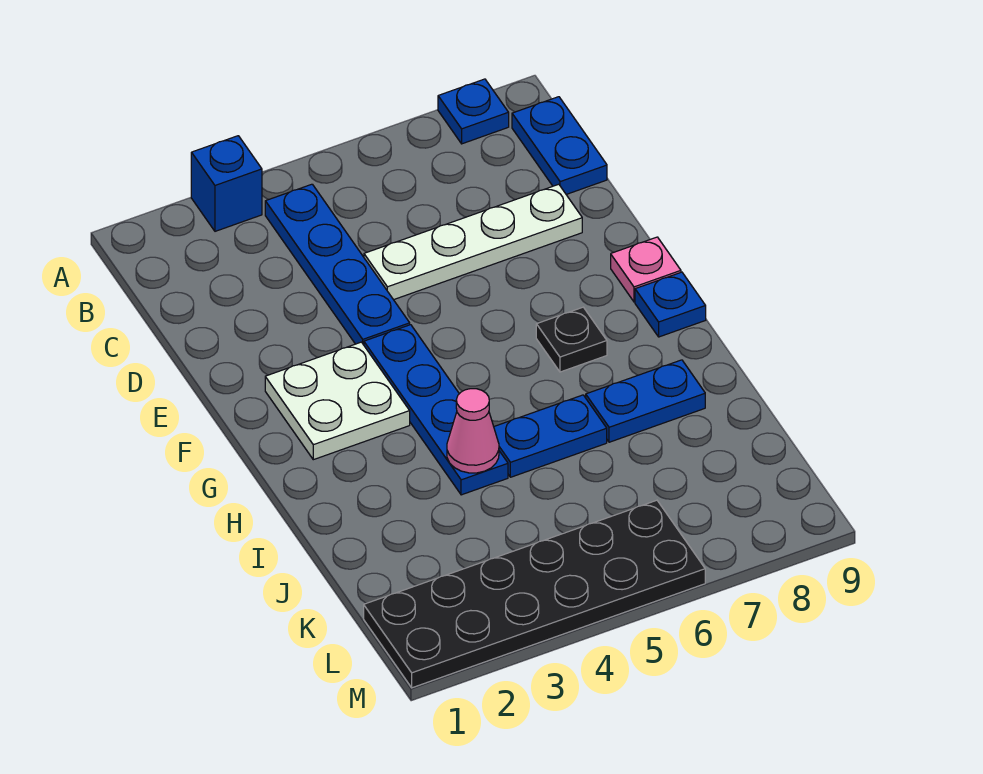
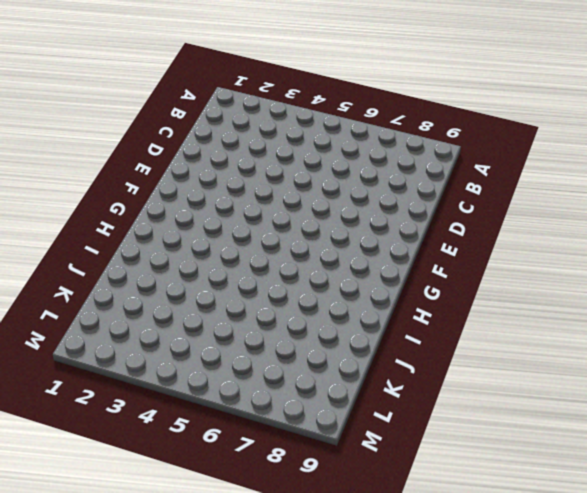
none -> blue 1x1 brick [191,136,262,231]
none -> blue 1x1 plate [438,79,509,144]
none -> blue 1x4 plate [265,184,410,345]

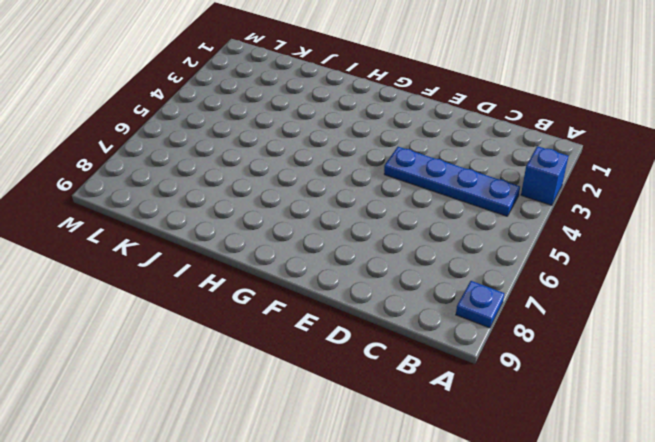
none -> blue 1x2 plate [512,97,607,194]
none -> white 1x4 plate [364,184,582,300]
none -> white 2x2 plate [265,342,410,460]

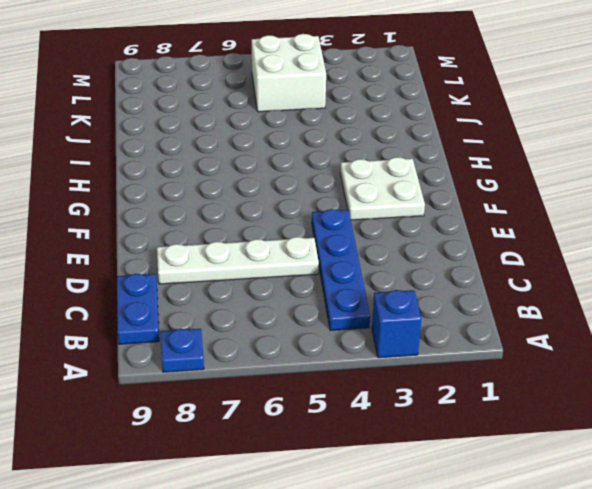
white 2x2 brick [252,34,326,112] -> black 2x6 plate [364,500,705,688]
none -> blue 1x4 plate [364,325,508,495]
none -> pink 1x1 plate [611,237,681,302]
none -> black 1x1 plate [536,307,607,372]

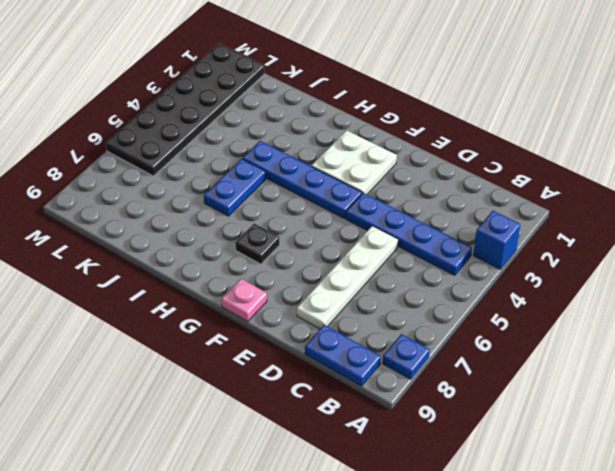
none -> blue 1x1 plate [635,272,706,337]
none -> blue 1x2 plate [586,360,705,442]
none -> pink 1x1 cone [447,389,499,473]

